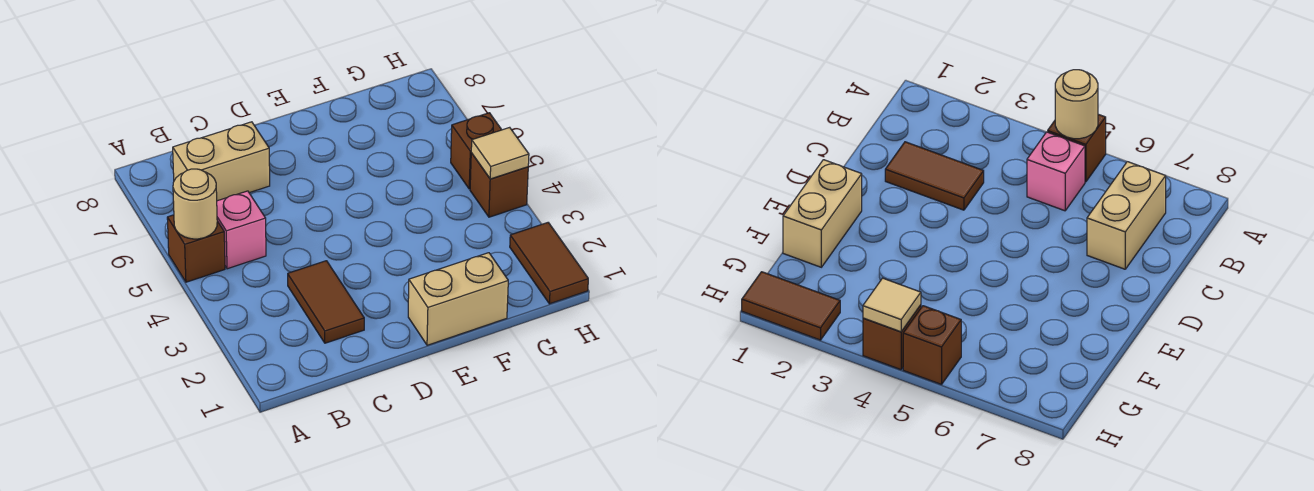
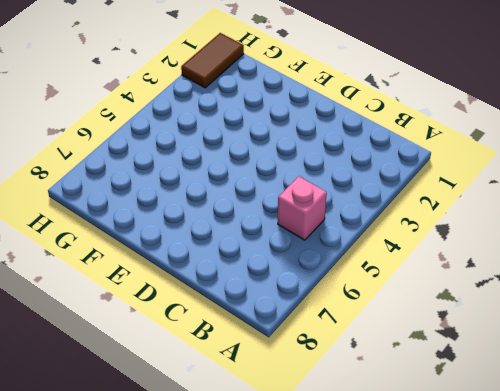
none -> brown 1x1 brick [167,215,225,282]
none -> tan 1x2 brick [173,122,270,201]

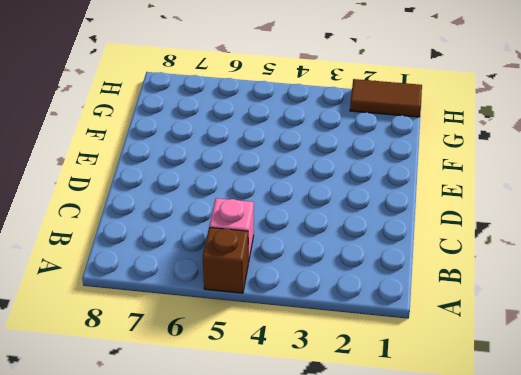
none -> tan 1x2 brick [173,122,270,201]
none -> brown 1x2 tile [288,261,364,343]

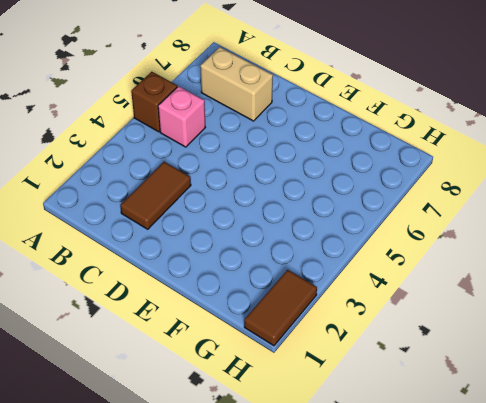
none -> tan 1x2 brick [408,253,508,345]
none -> brown 1x1 brick [470,153,528,217]

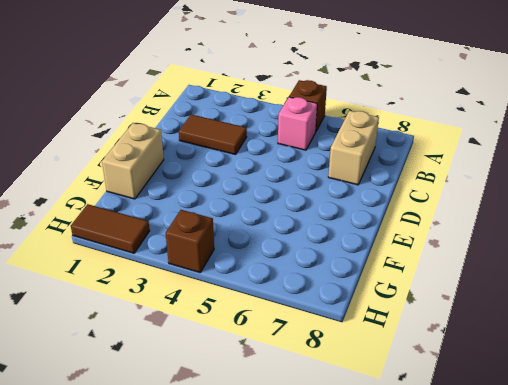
none -> brown 1x1 brick [451,113,502,189]
none -> tan 1x1 round brick [173,169,217,239]

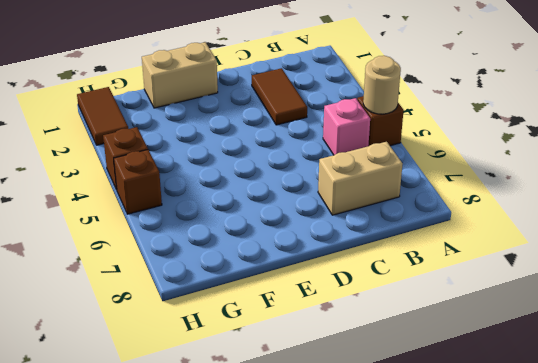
none -> tan 1x1 tile [471,127,529,179]

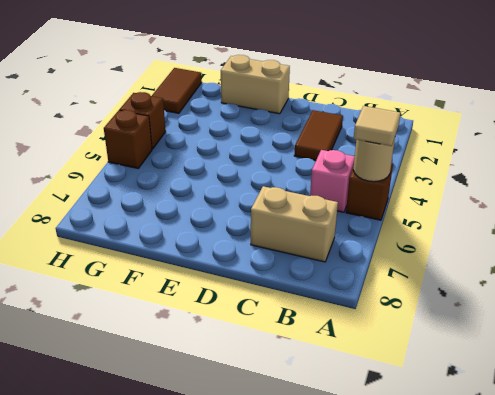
tan 1x1 tile [354,106,401,146] -> tan 1x1 tile moved to [471,127,529,179]

